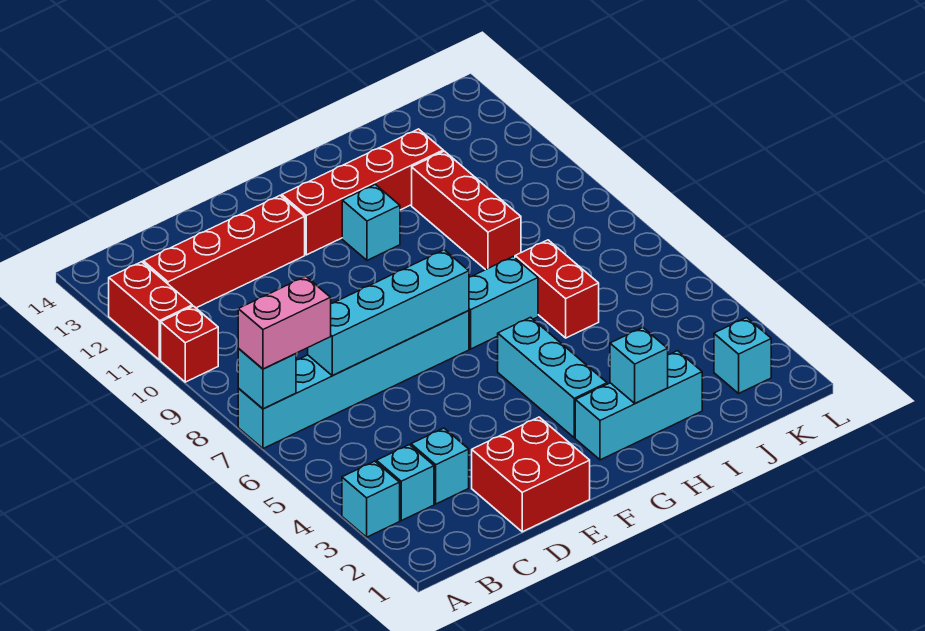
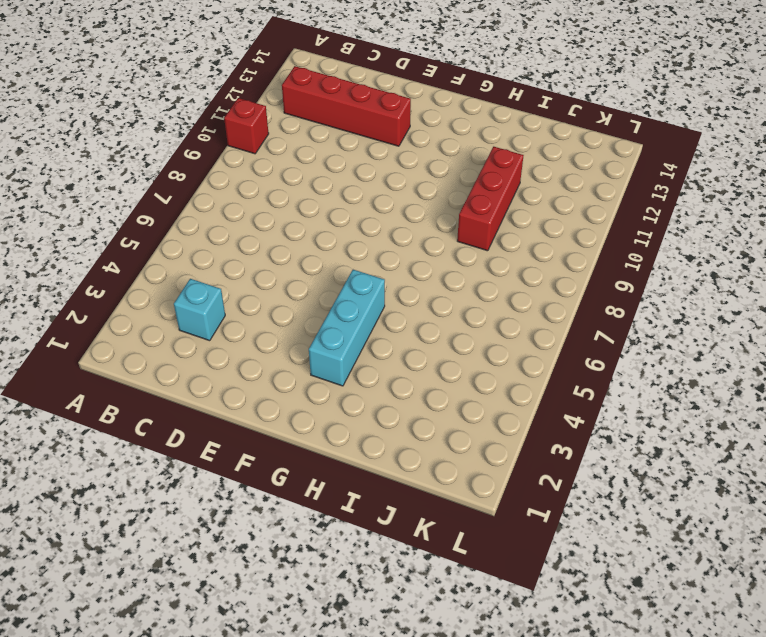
none -> cyan 1x1 brick [342,461,400,537]
none -> cyan 1x6 brick [238,311,469,449]
none -> red 1x2 brick [109,262,192,360]

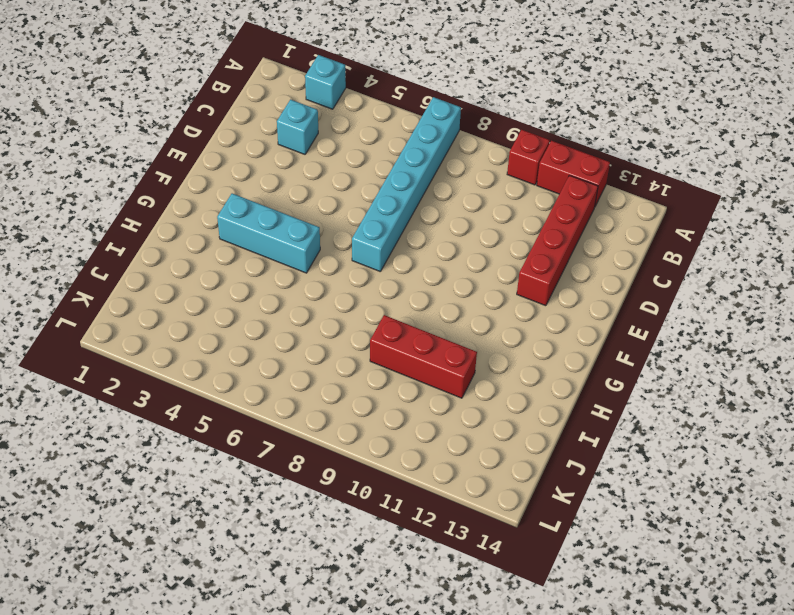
none -> cyan 1x1 brick [377,445,434,521]
none -> red 2x2 brick [472,417,590,532]
none -> red 1x4 brick [282,129,443,255]

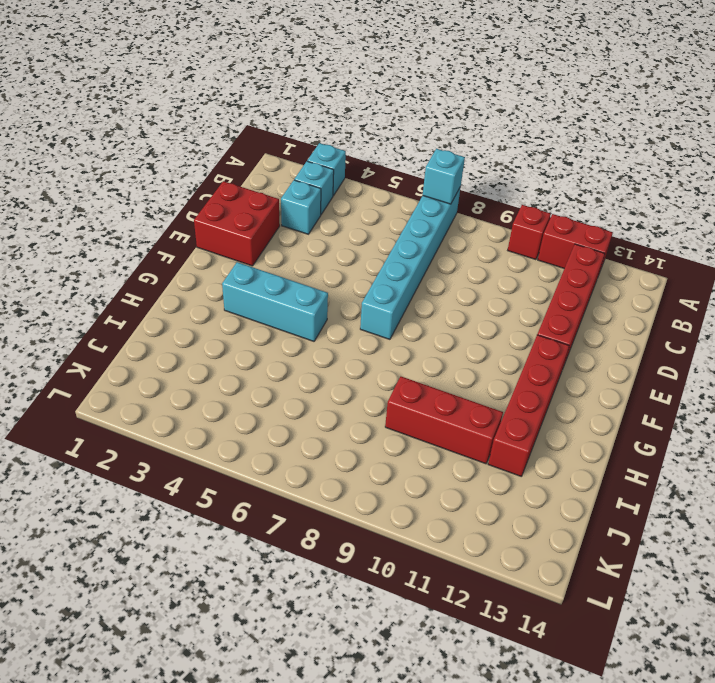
none -> cyan 1x3 brick [575,351,702,460]
none -> cyan 1x2 brick [469,256,538,349]
none -> cyan 1x1 brick [342,184,400,260]

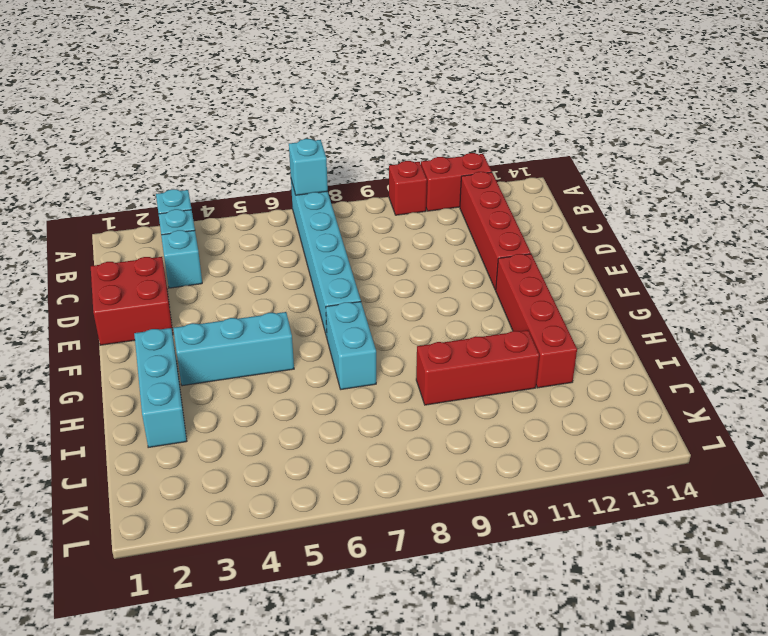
none -> cyan 1x1 brick [342,184,400,260]
none -> red 1x2 brick [515,240,599,338]
none -> cyan 1x1 brick [714,318,771,393]

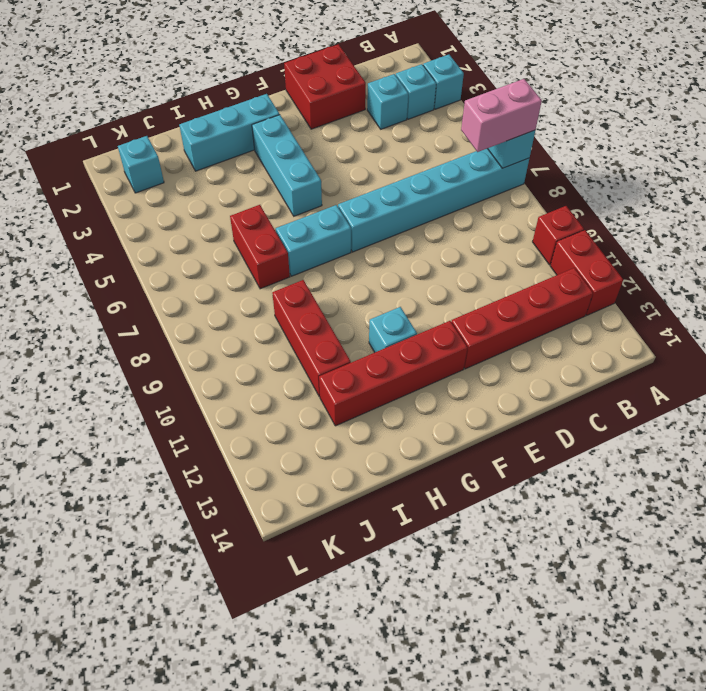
none -> cyan 1x4 brick [308,250,469,375]
none -> cyan 1x1 brick [610,328,668,403]

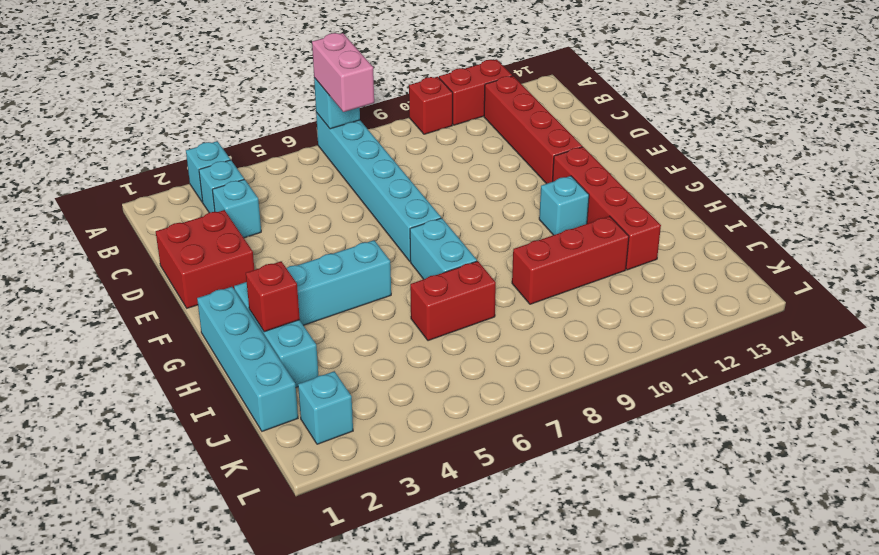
cyan 1x4 brick [197,287,298,431] -> cyan 1x4 brick moved to [308,250,469,375]
red 1x1 brick [246,261,300,332] -> cyan 1x1 brick [610,328,668,403]

